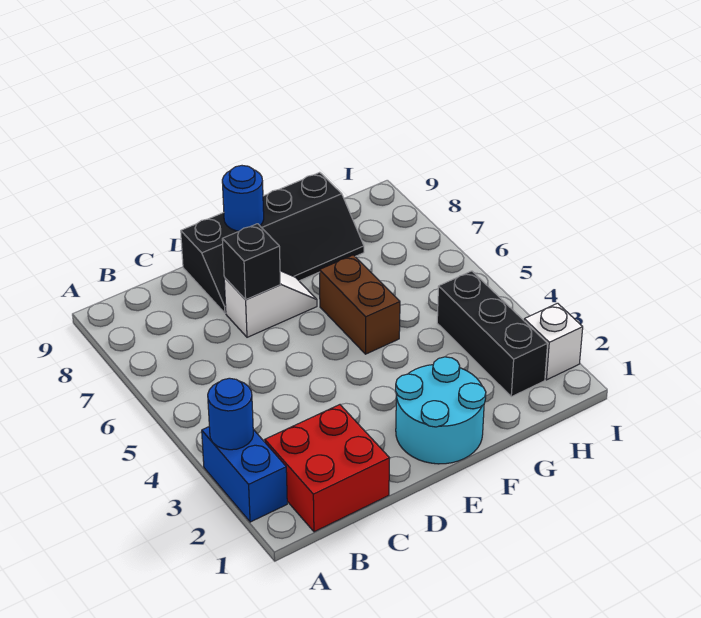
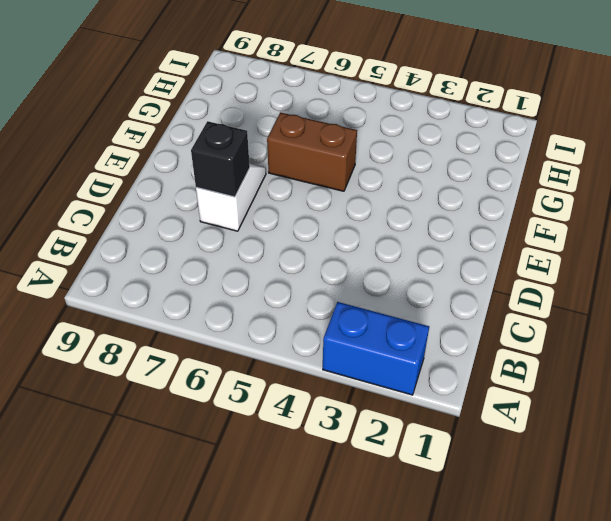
none -> red 2x2 brick [265,405,390,532]
none -> black 2x4 slope [181,172,364,313]

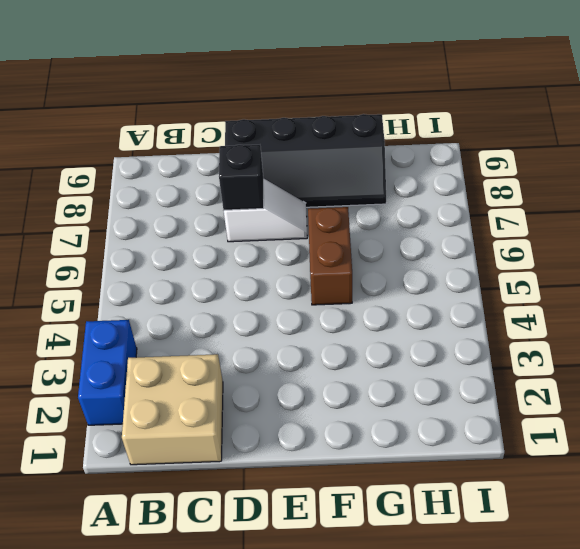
tan 2x2 brick [122,354,223,465] -> red 2x2 brick [265,405,390,532]
none -> cyan 2x2 round brick [396,357,486,464]
none -> black 1x3 brick [437,271,548,397]

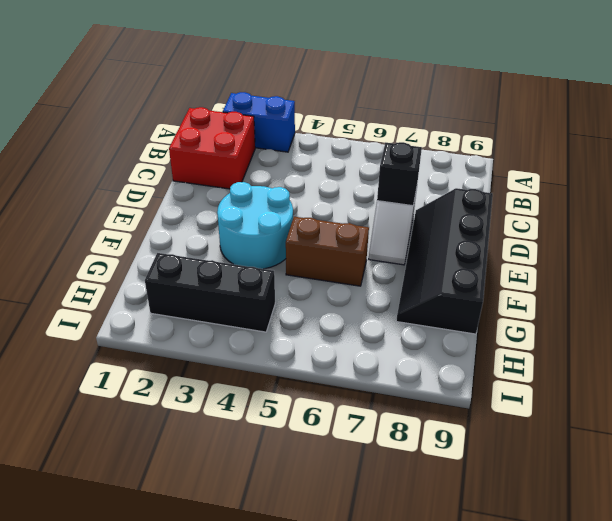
cyan 2x2 round brick [217,182,293,269] -> cyan 2x2 round brick moved to [396,357,486,464]
none -> white 1x1 brick [524,303,583,380]
none -> blue 1x1 round brick [208,378,253,450]

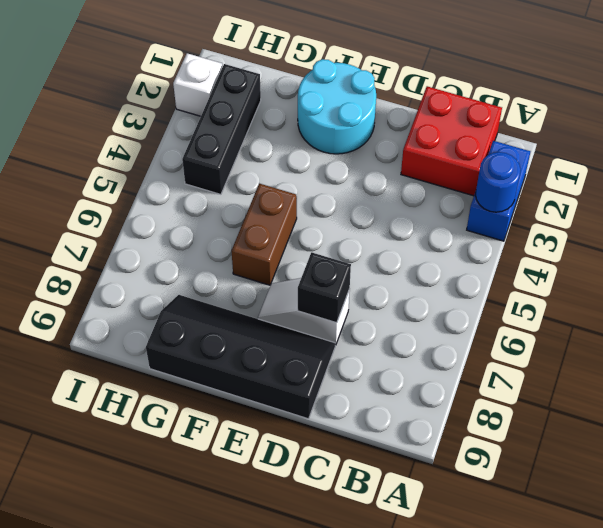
none -> blue 1x1 round brick [222,166,264,231]

